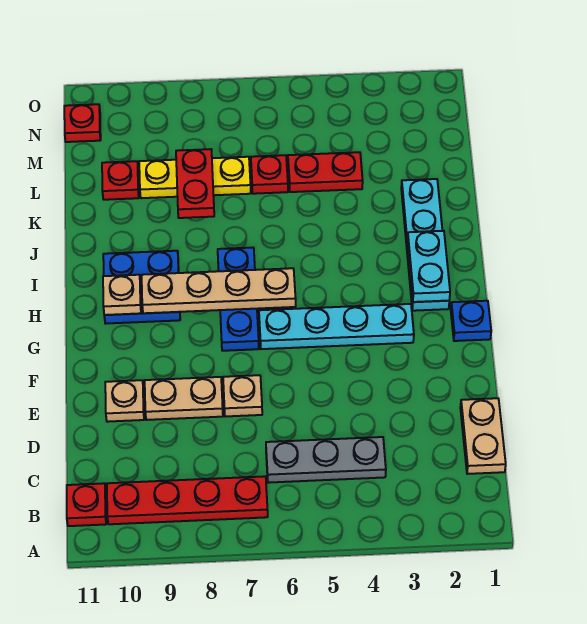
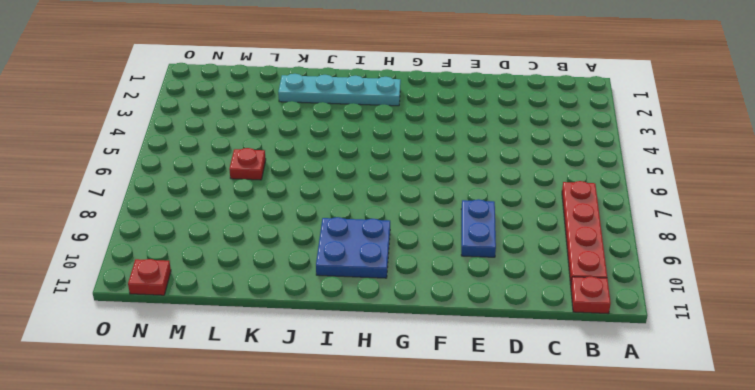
blue 1x2 plate [461,199,496,257] -> tan 1x2 plate [145,377,223,420]
none -> tan 1x2 plate [460,398,506,474]
none -> grey 1x3 plate [266,437,386,483]
none -> tan 1x1 plate [223,375,262,416]

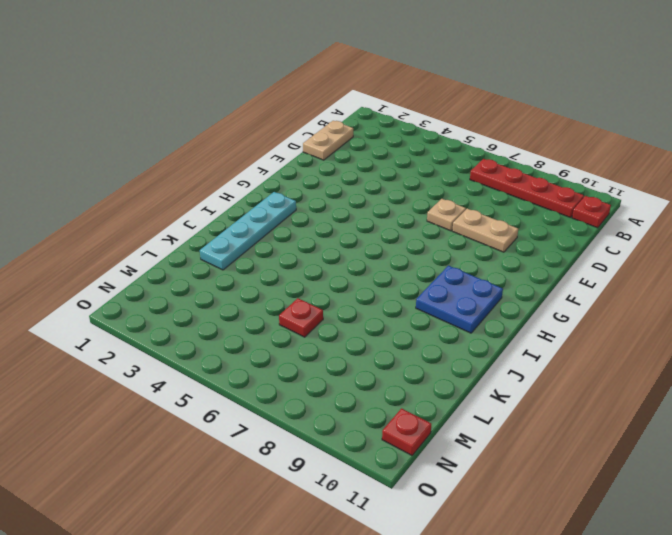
none -> grey 1x3 plate [266,437,386,483]
none -> tan 1x1 plate [105,380,144,422]
none -> blue 1x1 plate [451,301,491,341]

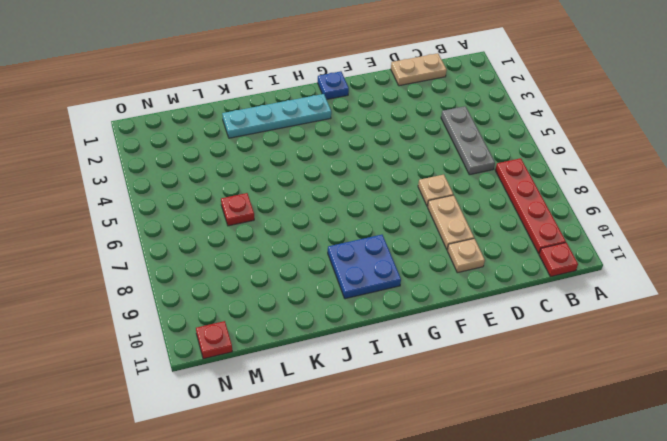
none -> cyan 1x4 plate [259,304,414,349]
none -> blue 1x3 plate [218,248,259,351]
none -> red 1x2 plate [288,152,363,192]

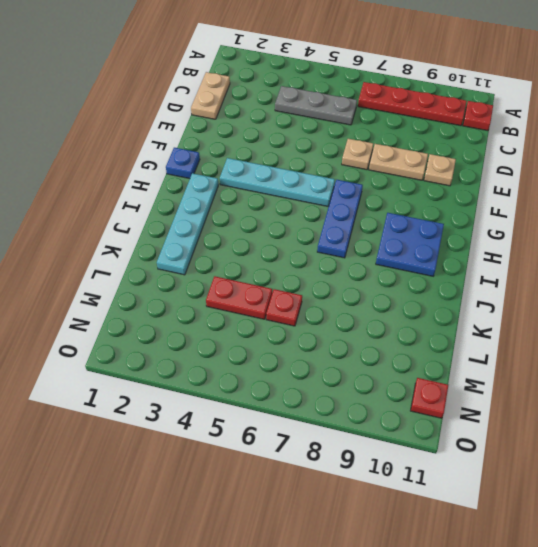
none -> yellow 1x3 plate [139,157,251,198]
none -> red 1x1 plate [102,161,139,200]
none -> cyan 1x2 plate [407,231,450,302]

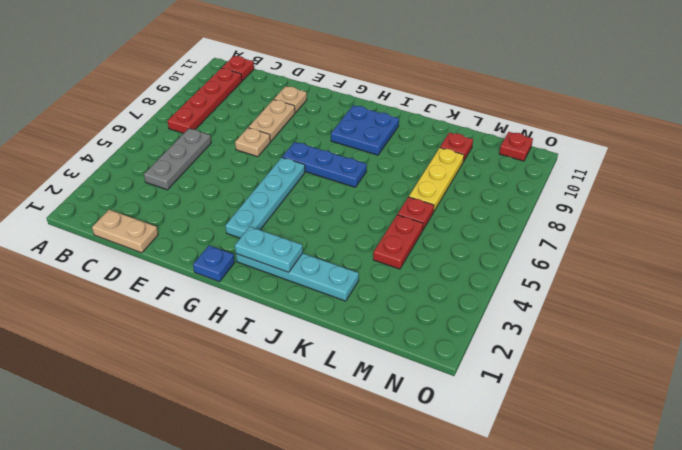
none -> tan 1x4 plate [142,268,296,313]
none -> tan 1x1 plate [103,275,141,315]
none -> red 1x2 plate [176,149,214,218]

